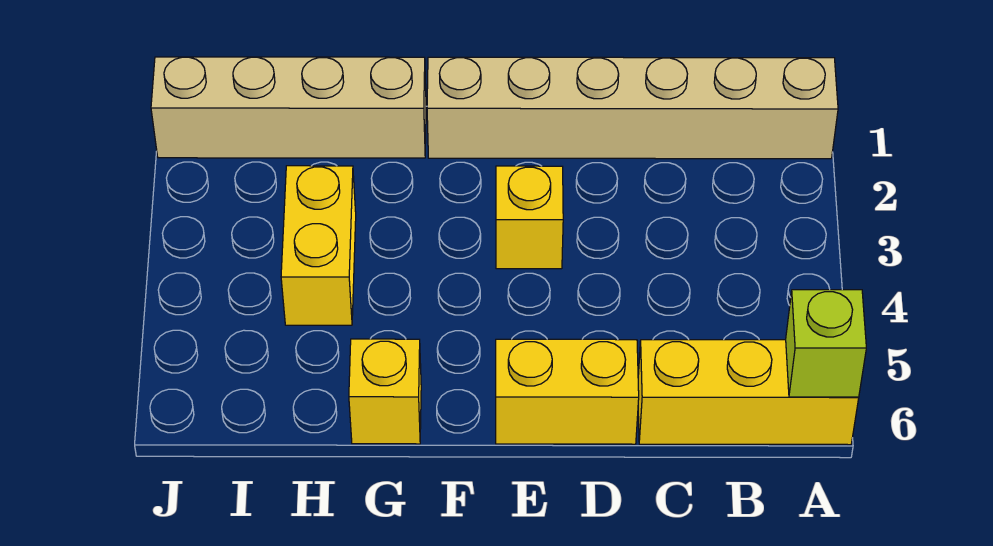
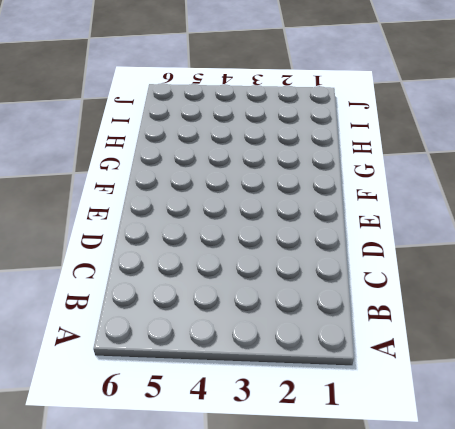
none -> tan 1x6 brick [427,57,838,159]
none -> yellow 1x3 brick [638,340,859,445]

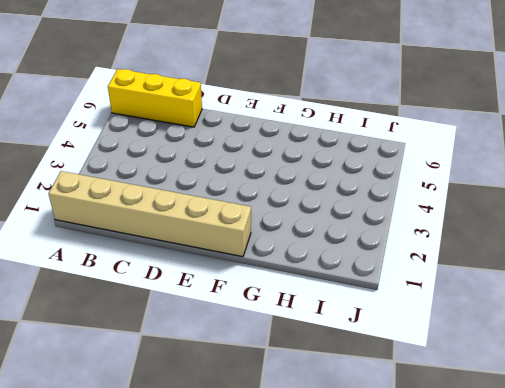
none -> yellow 1x2 brick [496,339,639,444]
none -> yellow 1x1 brick [496,166,563,269]

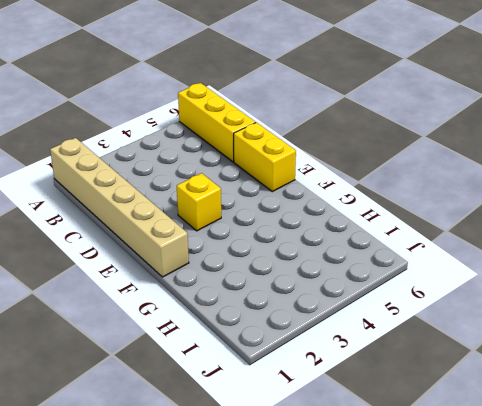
none -> tan 1x4 brick [151,57,426,158]
none -> yellow 1x1 brick [349,339,421,444]

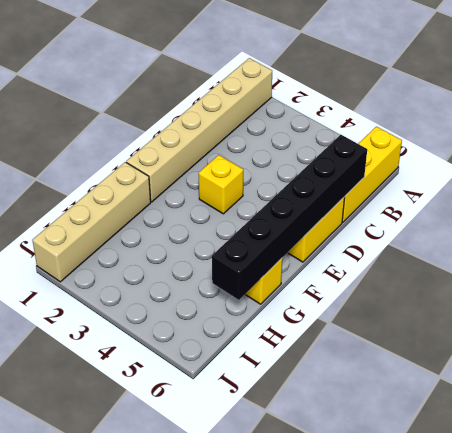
black 1x6 brick [212,135,367,300] -> none
none -> yellow 1x2 brick [281,166,356,325]
none -> lime 1x1 brick [786,290,866,397]

